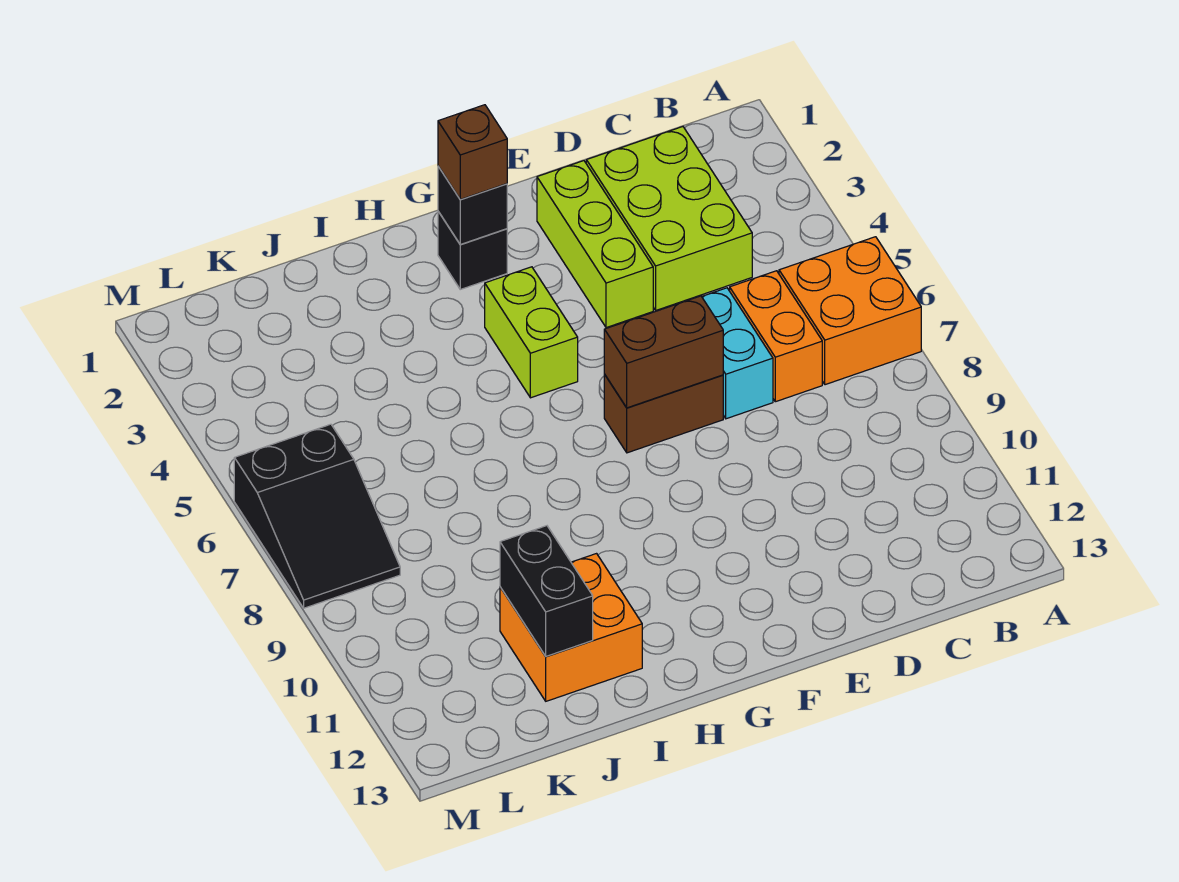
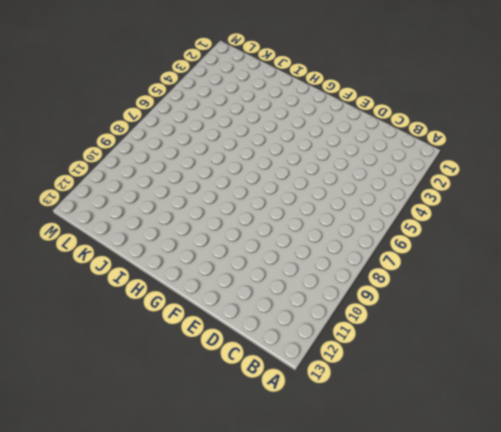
none -> orange 2x2 brick [779,237,921,385]
none -> lime 2x3 brick [586,127,752,310]
none -> orange 1x2 brick [730,271,822,402]

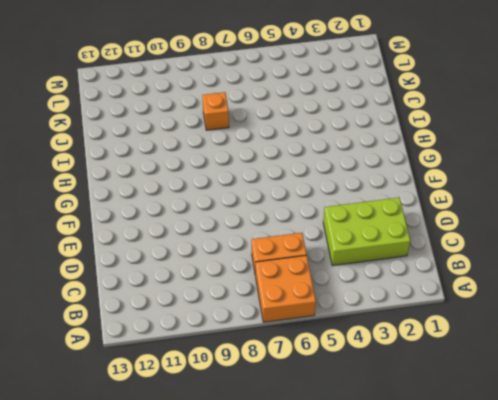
orange 1x1 brick [202,92,229,130] -> none
none -> cyan 1x2 brick [702,288,773,419]
none -> lime 1x3 brick [537,161,653,328]
none -> brown 1x2 brick [604,374,723,453]

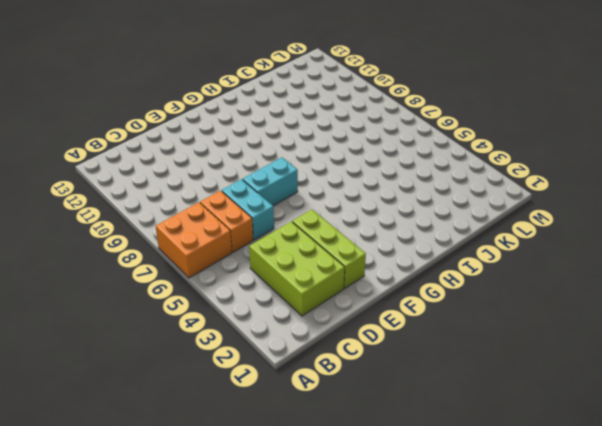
cyan 1x2 brick [243,158,298,206] -> brown 1x2 brick [604,374,723,453]
none -> black 1x1 brick [438,211,507,289]
none -> lime 1x2 brick [485,267,578,398]
none -> orange 2x2 brick [500,554,642,701]

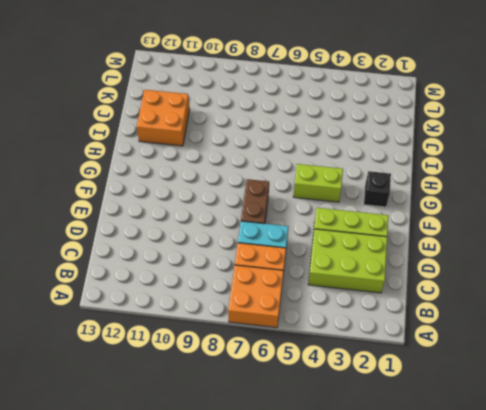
none -> black 2x3 slope [234,424,400,608]
none -> brown 1x2 brick [604,296,723,408]
none -> black 1x1 brick [438,166,507,244]

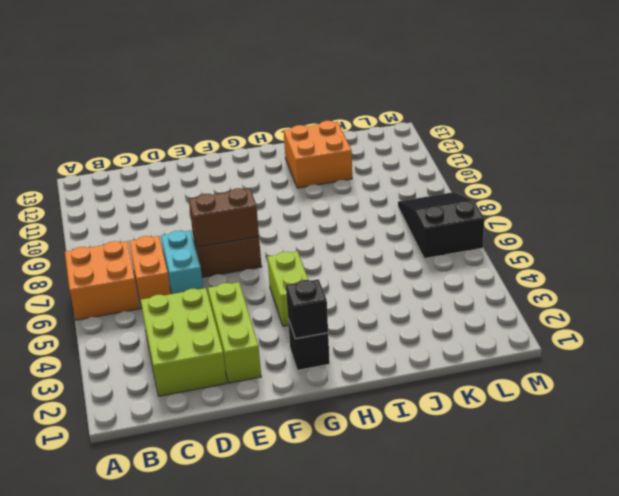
none -> black 1x2 brick [500,526,593,656]
none -> brown 1x1 brick [438,105,507,199]

